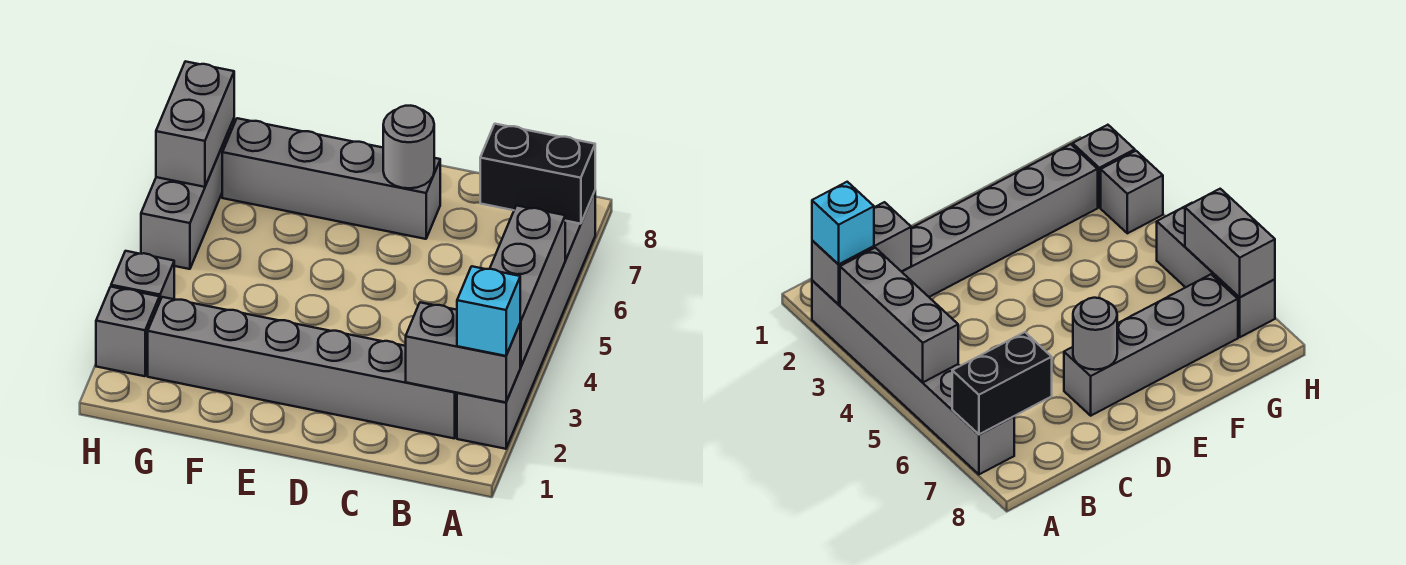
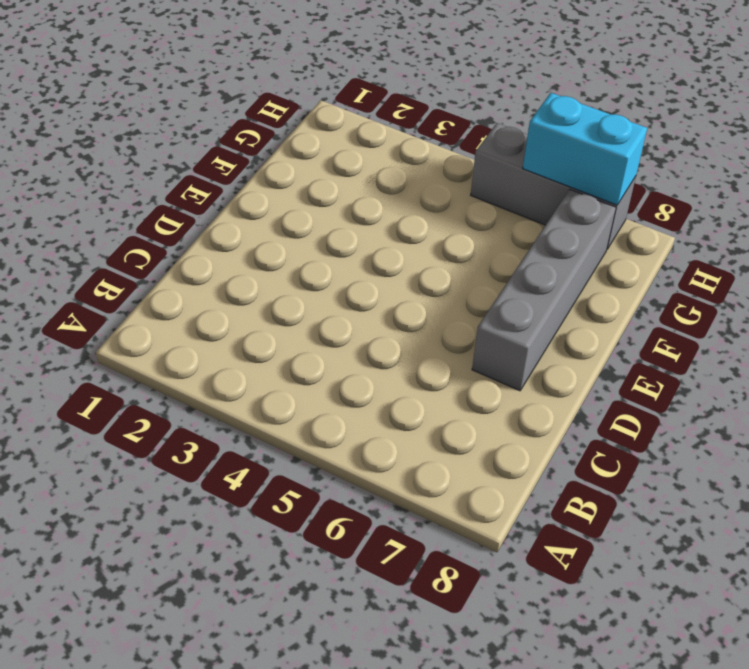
cyan 1x2 brick [523,93,647,205] -> grey 1x2 brick [156,61,234,187]
none -> grey 1x6 brick [457,192,595,449]
none -> grey 1x6 brick [148,297,457,438]
none -> grey 1x1 brick [96,287,159,376]

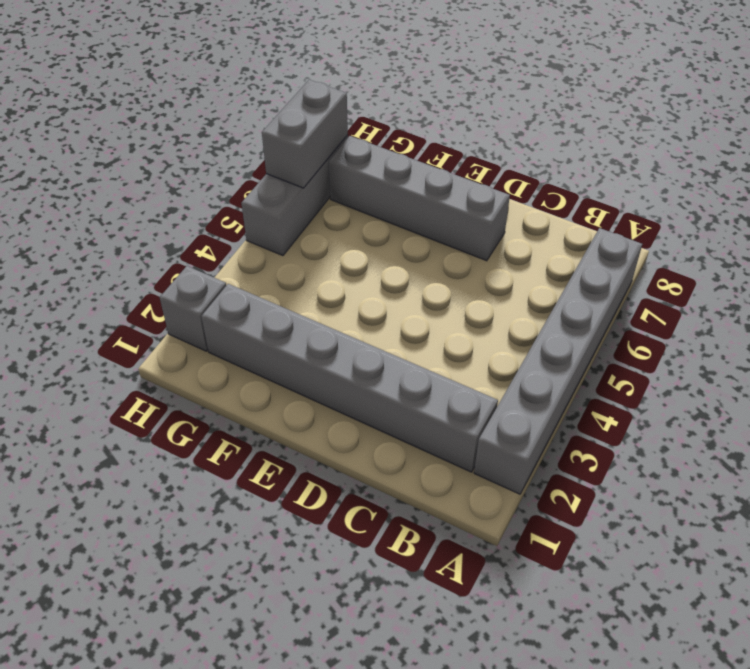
none -> grey 1x1 brick [111,251,174,302]
none -> grey 1x2 brick [406,302,520,402]
none -> grey 1x3 brick [490,205,565,367]

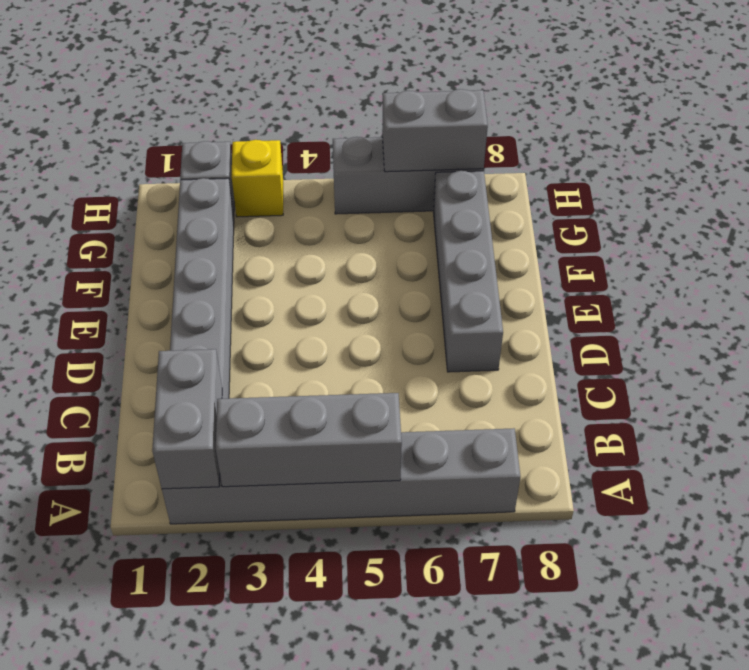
yellow 1x1 brick [231,140,283,217] -> grey 1x1 brick [111,251,174,302]
none -> black 1x2 brick [480,124,595,224]
none -> grey 1x1 round brick [383,106,434,188]
none -> cyan 1x1 brick [457,266,520,356]

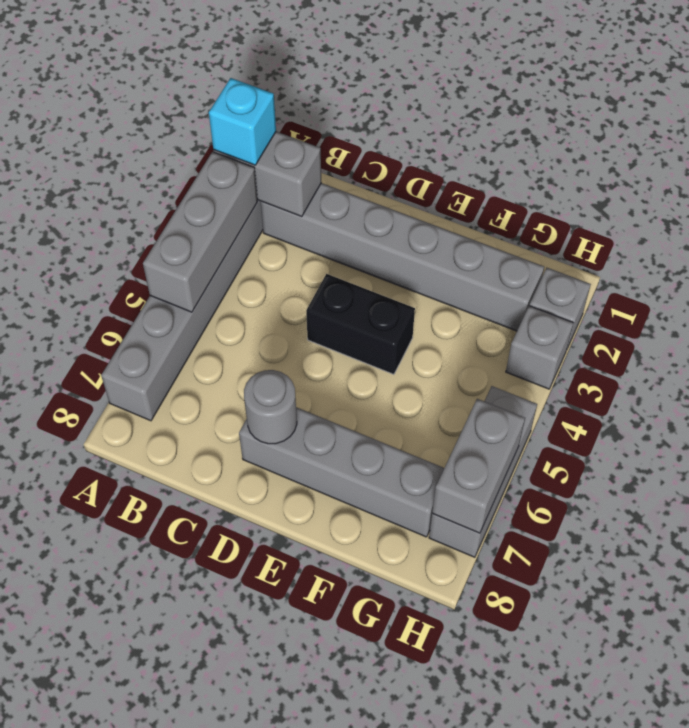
black 1x2 brick [306,274,415,374] -> black 1x2 brick moved to [480,124,595,224]

